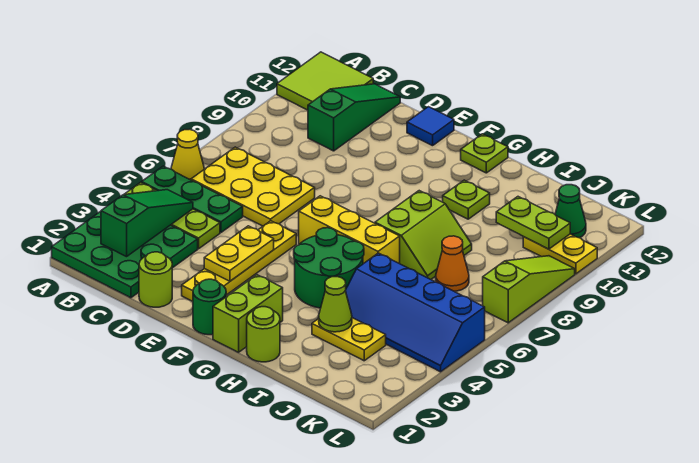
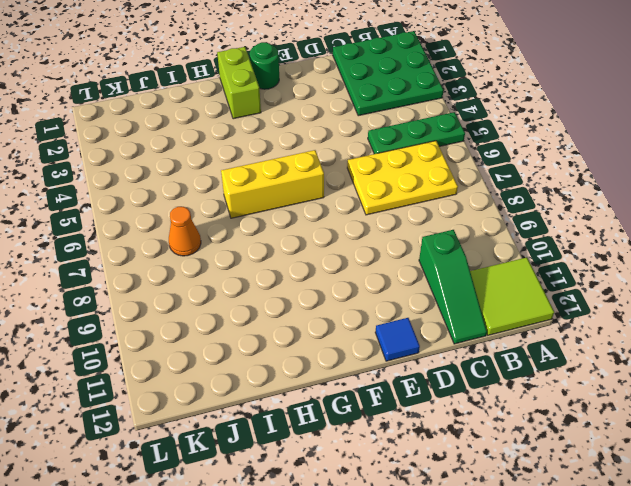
none -> lime 1x3 plate [124,182,220,249]
none -> yellow 1x1 cone [171,129,204,180]
none -> lime 1x1 round brick [139,252,172,307]

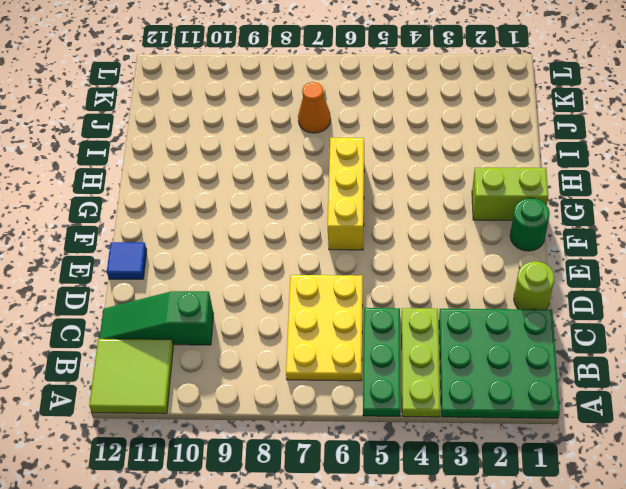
none -> yellow 1x1 cone [171,129,204,180]
none -> yellow 1x4 plate [182,221,296,301]
none -> green 2x2 round brick [294,228,364,308]

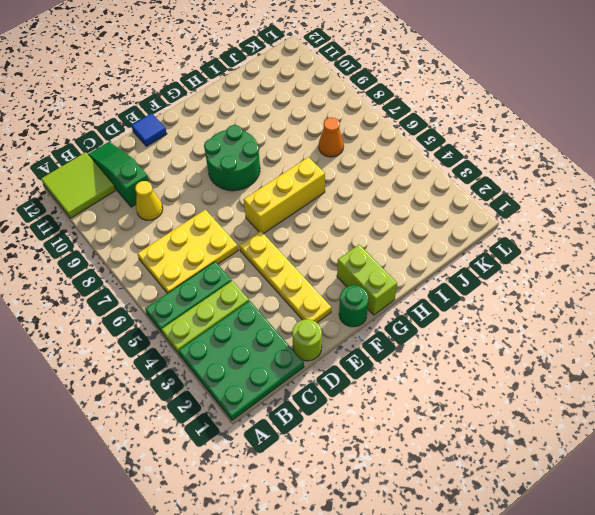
yellow 1x1 cone [135,181,163,220] -> yellow 1x1 cone moved to [171,129,204,180]
green 2x2 round brick [204,125,260,191] -> green 2x2 round brick moved to [294,228,364,308]
none -> lime 1x1 plate [461,134,508,173]
none -> lime 1x1 round brick [247,307,280,362]
none -> lime 2x2 slope [375,191,472,279]

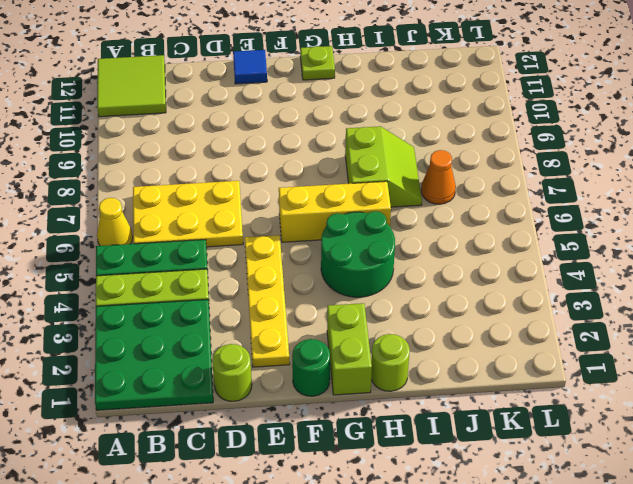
none -> green 1x3 slope [308,84,400,151]
none -> lime 1x1 plate [443,180,490,219]
none -> yellow 1x2 plate [312,318,386,361]

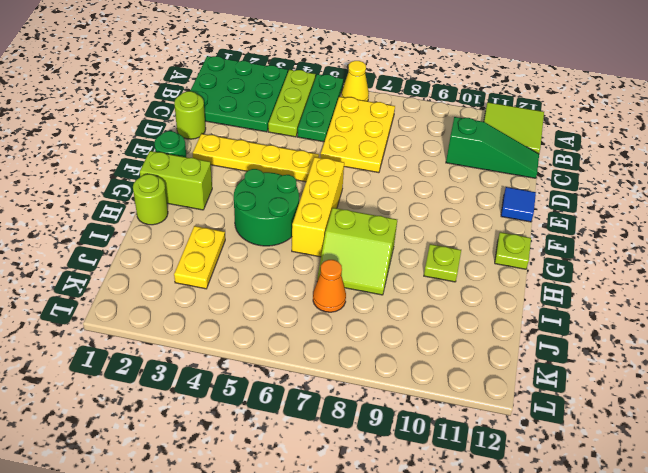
none -> blue 2x4 slope [345,253,485,372]
none -> yellow 1x2 plate [523,234,597,274]
none -> green 1x1 cone [555,185,586,238]

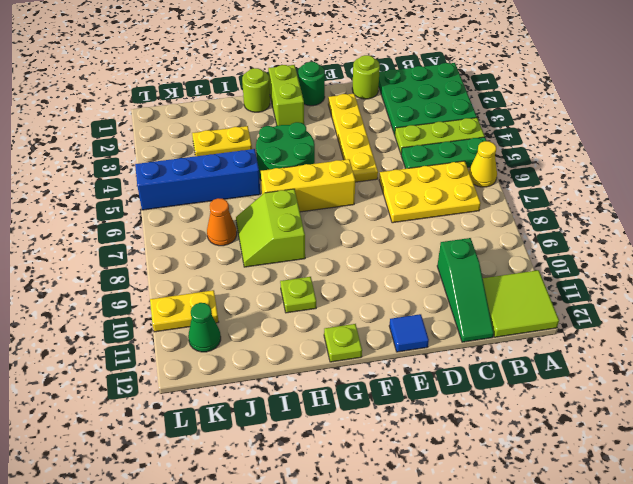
none -> lime 1x3 slope [483,256,575,323]
none -> green 1x3 slope [101,190,193,257]
none -> yellow 1x2 plate [204,226,274,281]

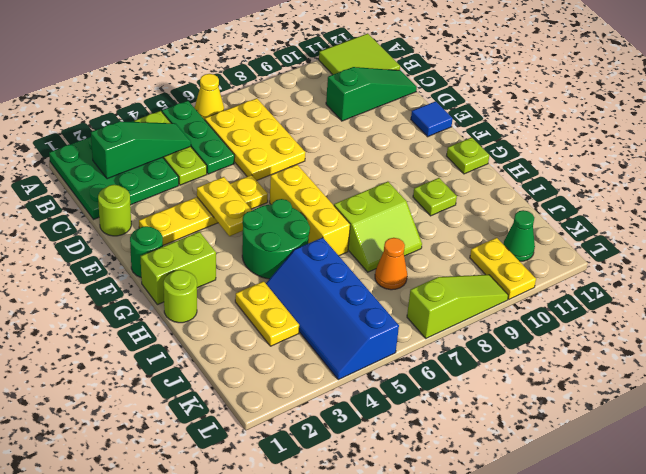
yellow 1x2 plate [197,177,252,236] -> yellow 1x2 plate turned to [204,226,274,281]
none -> lime 1x1 cone [319,277,352,332]
none -> lime 1x2 plate [496,197,570,249]

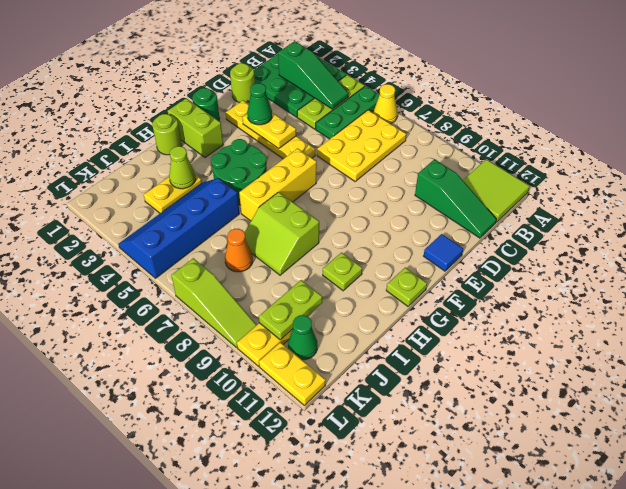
green 1x1 cone [247,83,272,125] -> none
yellow 1x2 plate [259,342,326,405] -> none

